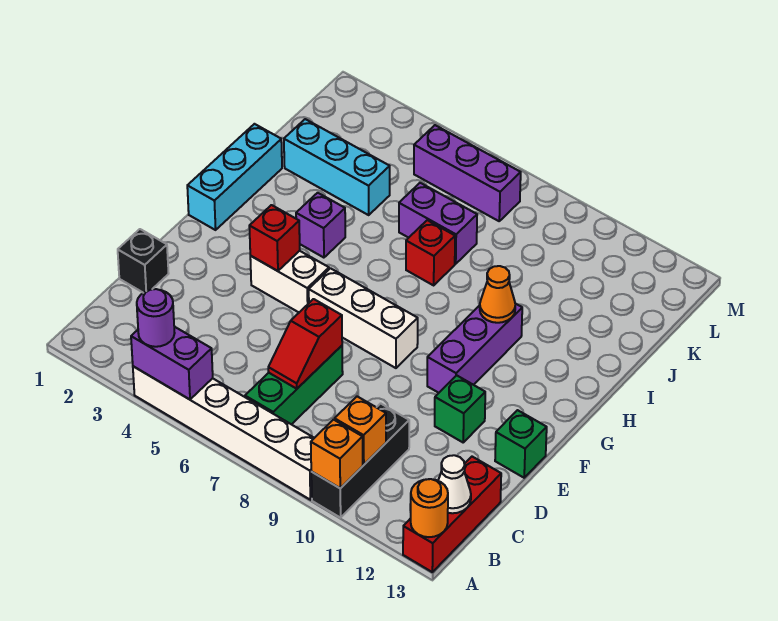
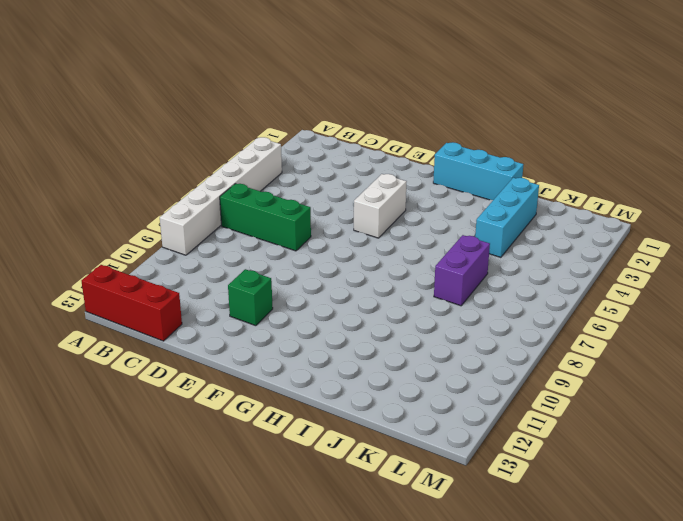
none -> black 1x3 brick [311,403,409,518]
none -> black 1x1 brick [118,229,169,293]
none -> green 1x1 brick [495,410,547,478]

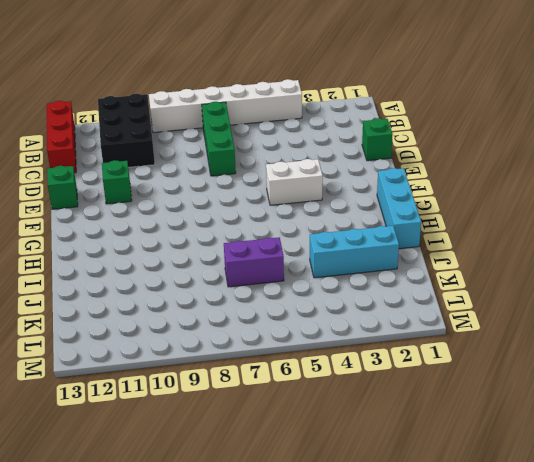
black 2x3 brick [98,94,155,167] -> black 1x3 brick [311,403,409,518]
green 1x1 brick [362,118,393,161] -> black 1x1 brick [118,229,169,293]
none -> white 1x3 brick [309,268,418,368]
none -> purple 1x3 brick [427,304,522,393]
none -> purple 1x1 brick [296,193,345,258]

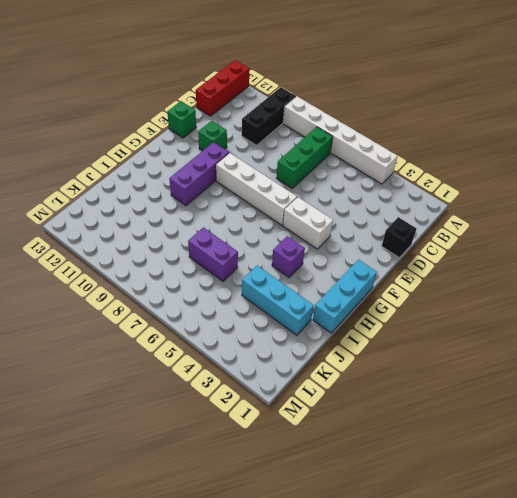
white 1x4 brick [216,153,297,225] -> white 1x3 brick [309,268,418,368]
none -> red 1x1 brick [406,220,455,285]
none -> purple 1x3 brick [414,125,521,221]
none -> purple 1x2 brick [131,327,213,399]

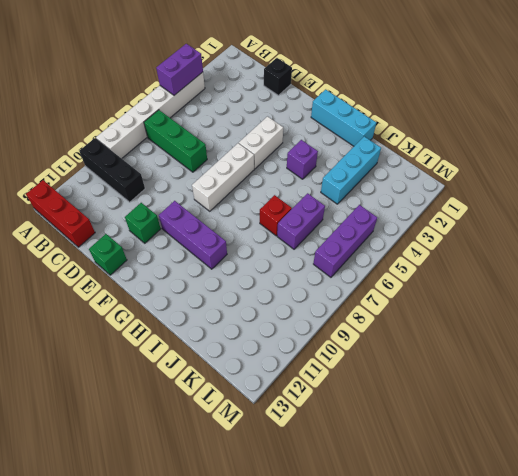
none -> orange 1x1 brick [311,420,363,488]
none -> orange 1x1 round brick [411,479,448,537]
none -> orange 1x1 brick [335,396,386,465]

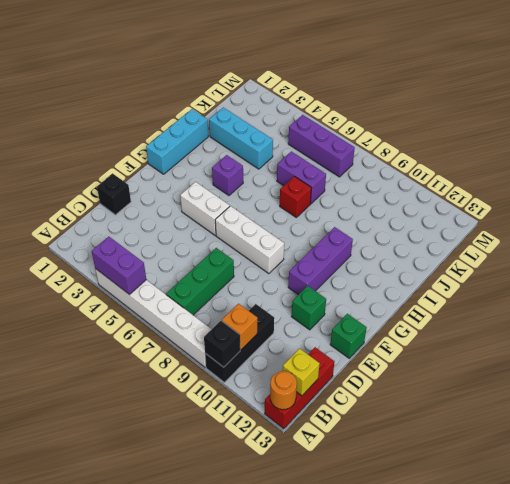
black 1x1 brick [204,321,240,367] -> orange 1x1 brick [311,420,363,488]
yellow 1x1 brick [283,349,320,396] -> white 1x1 cone [438,455,471,513]
none -> red 1x2 slope [268,299,342,389]
none -> red 1x1 brick [249,205,300,271]
none -> orange 1x1 cone [480,266,515,323]

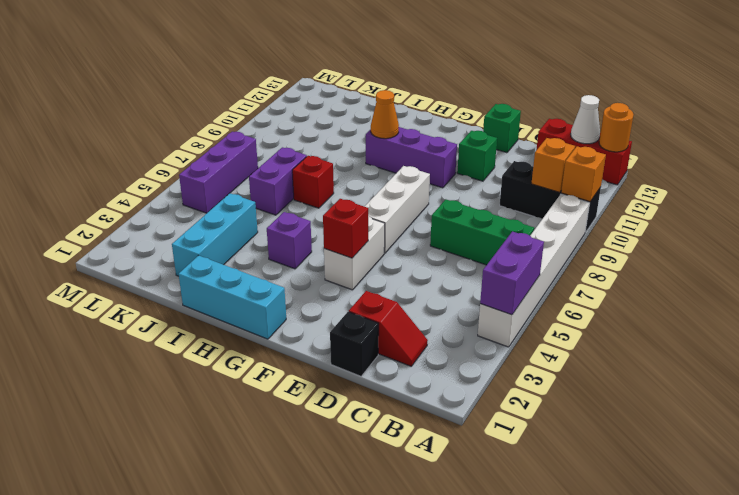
red 1x2 slope [349,291,428,366] -> red 1x2 slope moved to [268,299,342,389]
none -> purple 1x1 round brick [137,289,175,347]

